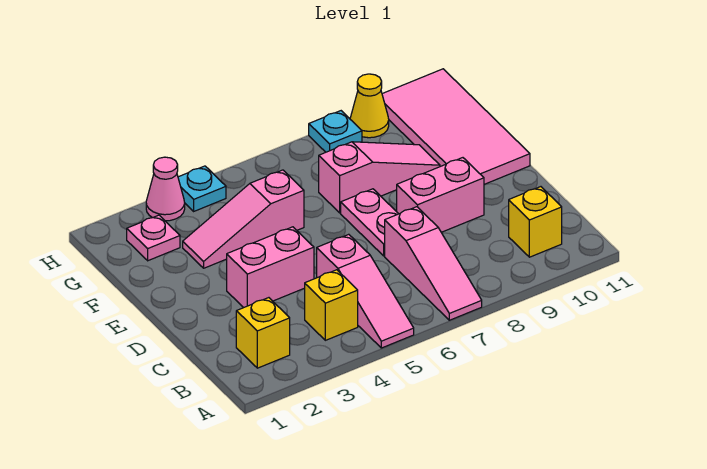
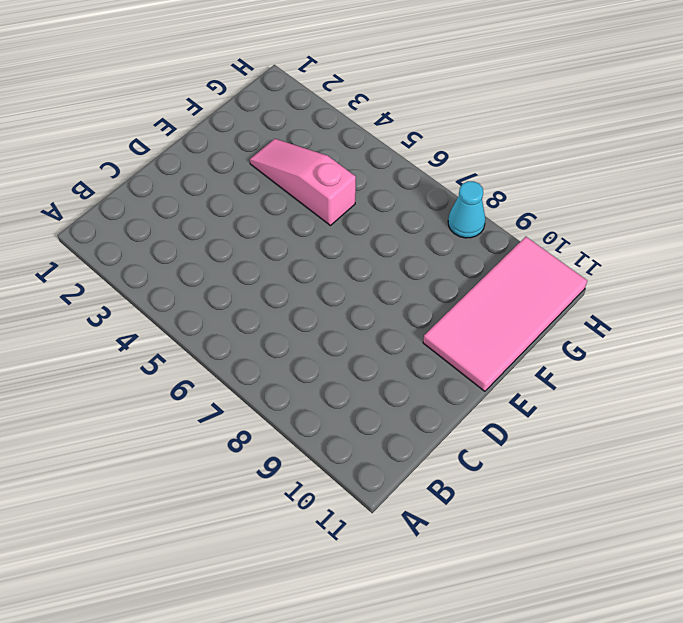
cyan 1x1 cone [448,181,485,238] -> cyan 1x1 plate [309,111,362,152]
none -> pink 1x3 slope [317,234,414,348]
none -> pink 1x3 slope [385,207,482,320]
none -> yellow 1x1 brick [236,298,290,368]

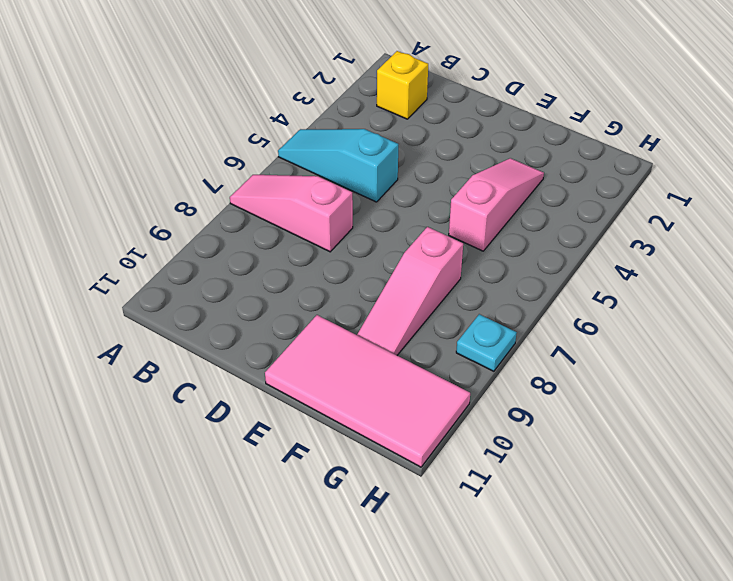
cyan 1x3 slope [278,129,398,202] -> pink 1x3 slope [317,234,414,348]
none -> yellow 1x1 brick [305,270,358,340]
none -> yellow 1x1 brick [509,187,562,257]
none -> pink 1x2 brick [227,227,314,308]

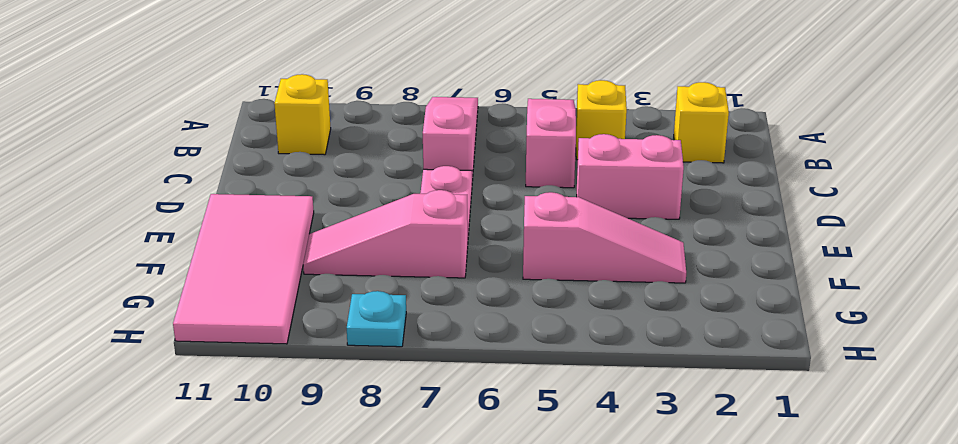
none -> pink 1x2 brick [397,158,484,232]
none -> pink 1x1 plate [127,215,180,261]
none -> pink 1x1 cone [146,157,185,221]

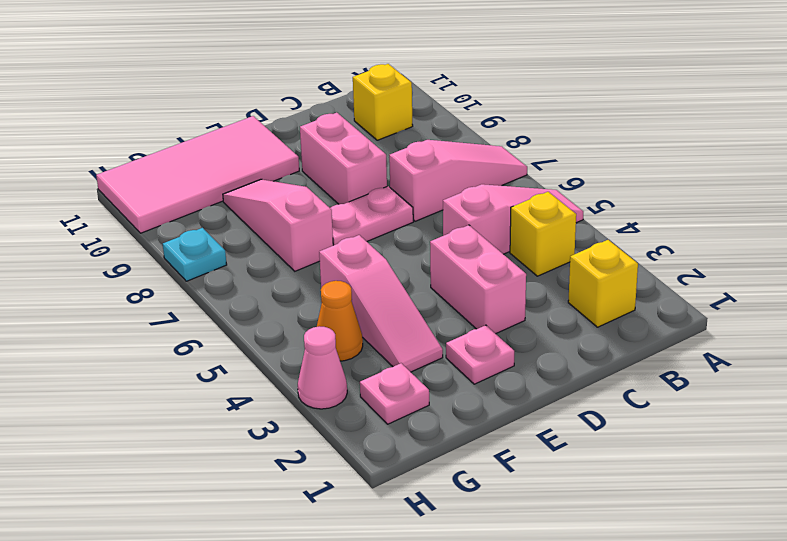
pink 1x1 plate [446,325,514,384] -> none
orange 1x1 cone [317,281,363,361] -> none
none -> cyan 1x1 plate [178,166,226,211]
none -> yellow 1x1 cone [350,74,389,138]

